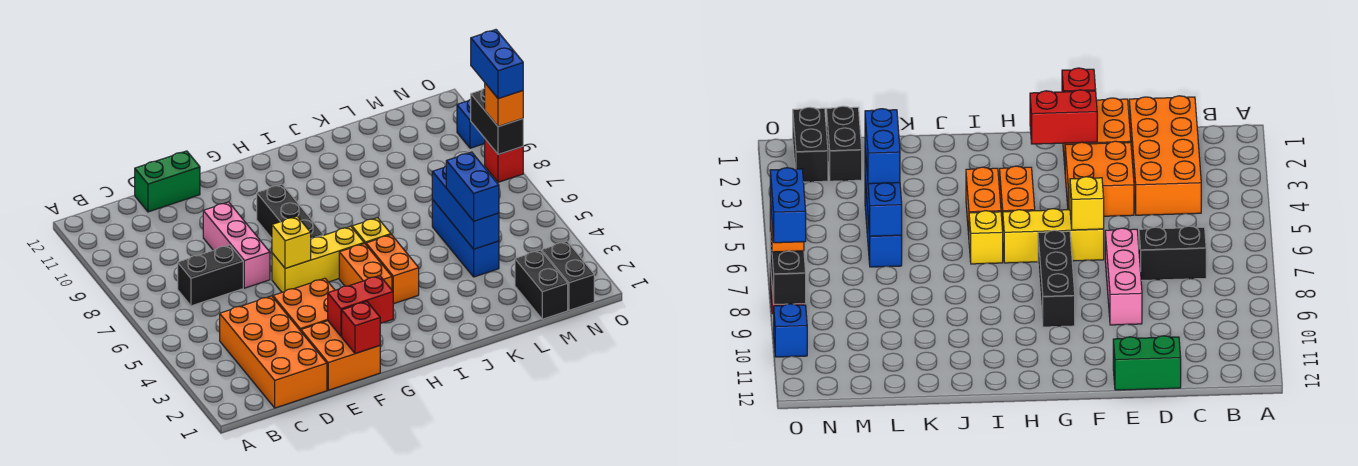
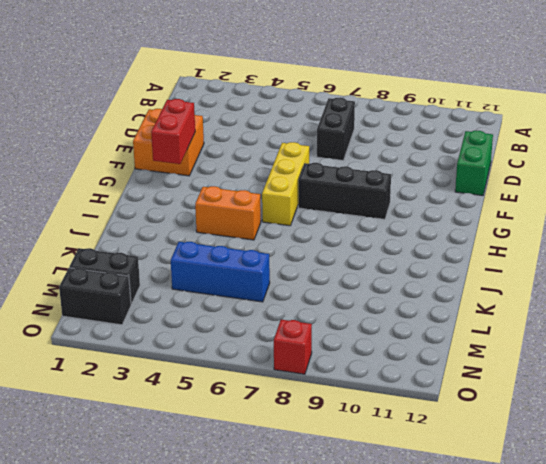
none -> orange 2x4 brick [220,296,327,408]
none -> orange 2x2 brick [273,278,335,331]
none -> pink 1x3 brick [203,202,270,288]

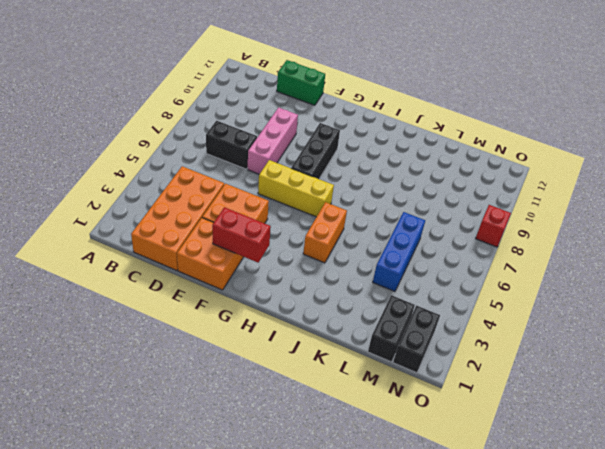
none -> orange 1x2 brick [339,243,392,290]
none -> yellow 1x1 brick [352,218,391,244]
none -> blue 1x1 brick [457,99,485,148]

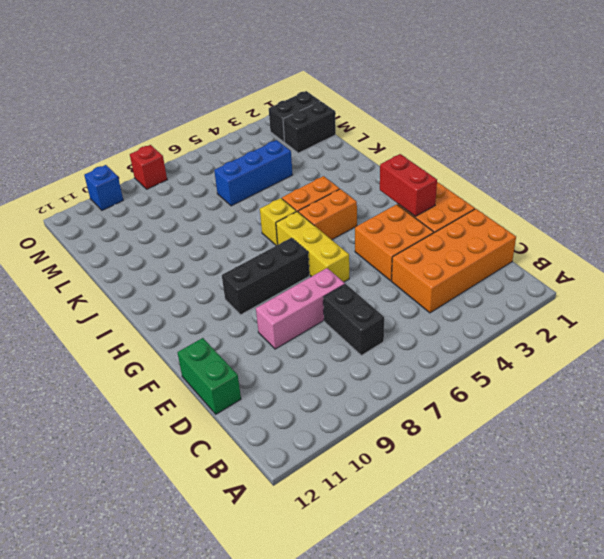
none -> red 1x1 brick [342,302,380,354]
none -> yellow 1x1 brick [272,216,311,269]
none -> blue 1x3 brick [432,166,499,249]

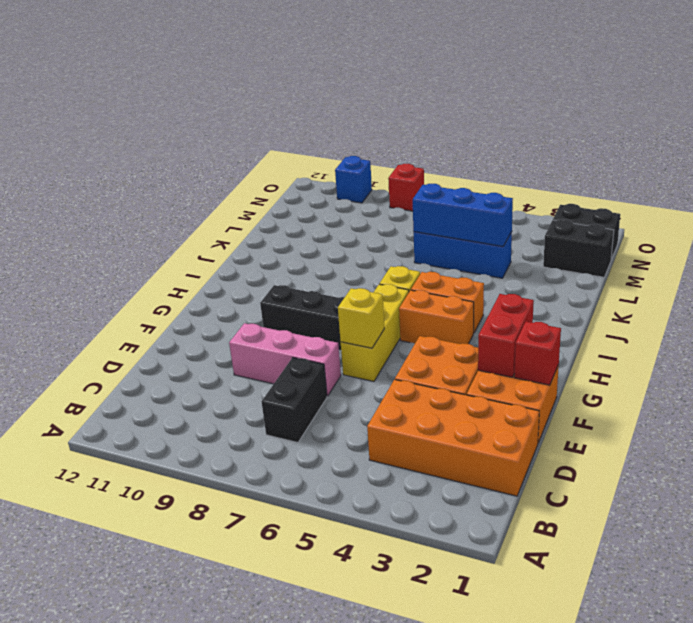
none -> green 1x2 brick [135,151,200,212]
none -> black 1x2 brick [471,88,523,154]
none -> blue 1x2 brick [446,152,499,221]

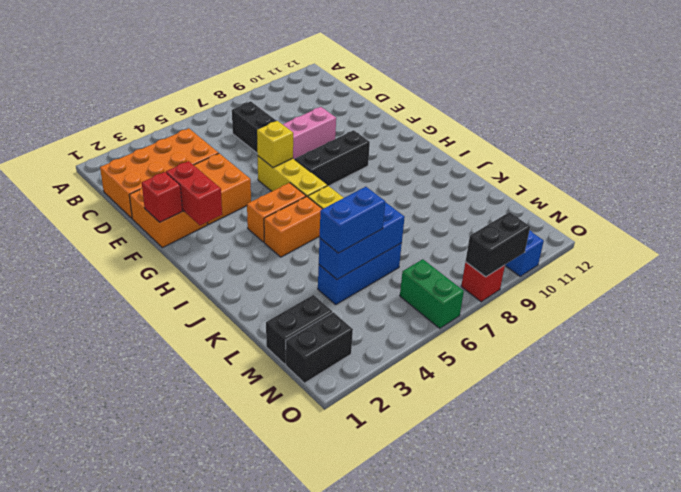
green 1x2 brick [400,259,464,328] -> green 1x2 brick moved to [135,151,200,212]
none -> orange 1x1 brick [485,83,523,127]
none -> blue 1x2 brick [471,30,523,99]

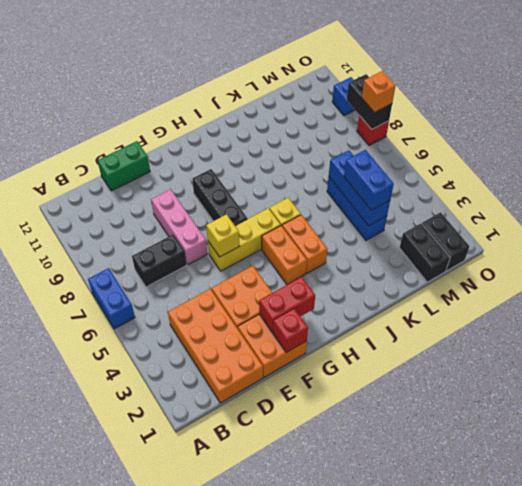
blue 1x2 brick [88,268,135,329] -> blue 1x2 brick moved to [471,30,523,99]

